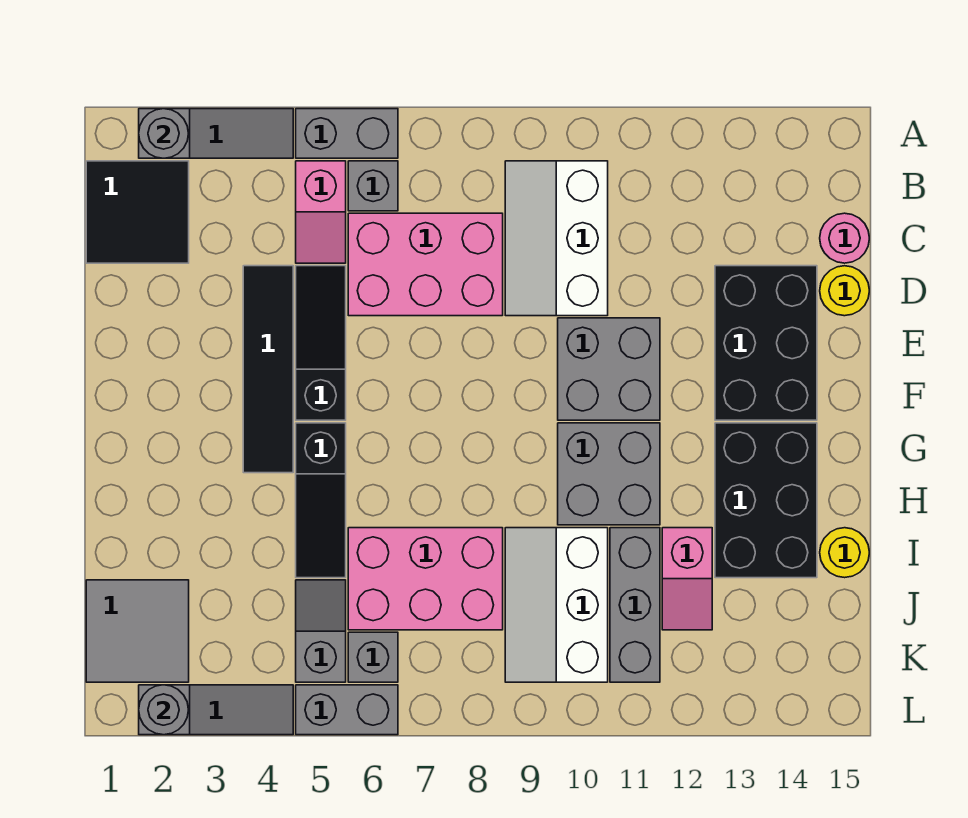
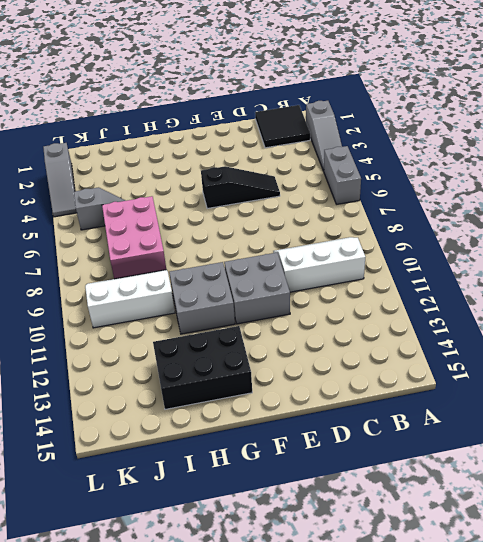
none -> pink 1x2 slope [296,161,346,263]
none -> grey 1x1 brick [348,161,398,211]
none -> pink 2x3 brick [348,213,503,316]

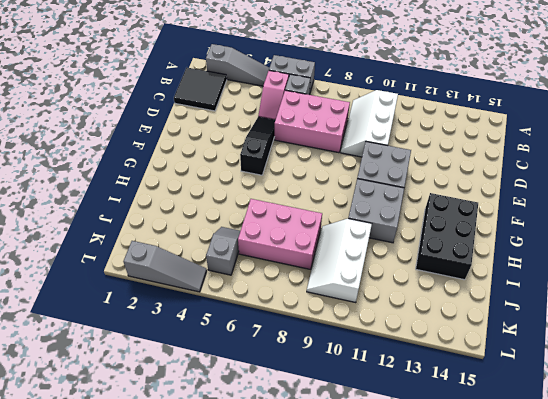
none -> pink 1x1 round brick [820,213,869,263]
none -> black 1x4 tile [243,266,293,473]
none -> black 2x3 brick [715,266,817,420]

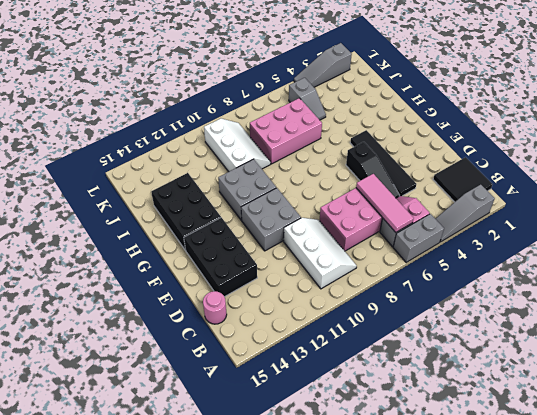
pink 1x3 tile [356,174,414,232] -> none
none -> yellow 1x1 round brick [820,266,869,316]
none -> black 1x3 slope [296,423,346,578]
none -> grey 1x3 brick [610,528,660,682]

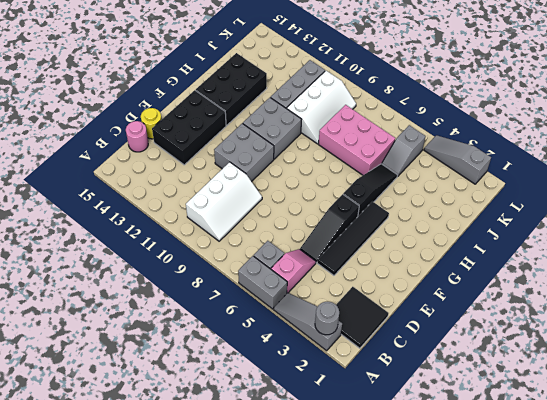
none -> pink 2x3 brick [348,213,503,316]
none -> pink 1x2 slope [662,528,712,630]
none -> yellow 1x1 round brick [820,528,869,578]

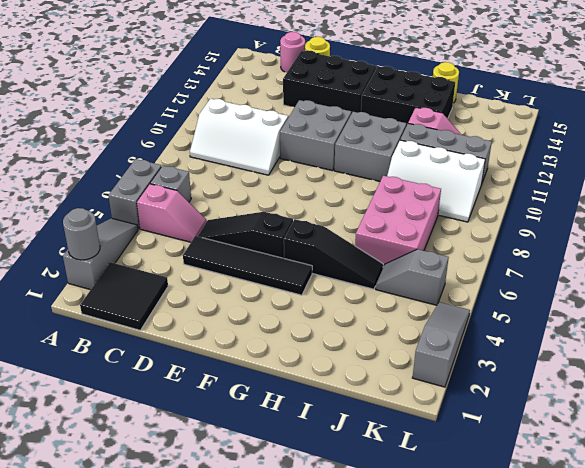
none -> pink 2x3 brick [348,213,503,316]
none -> grey 2x2 tile [86,580,189,682]
none -> grey 1x1 brick [348,632,398,682]

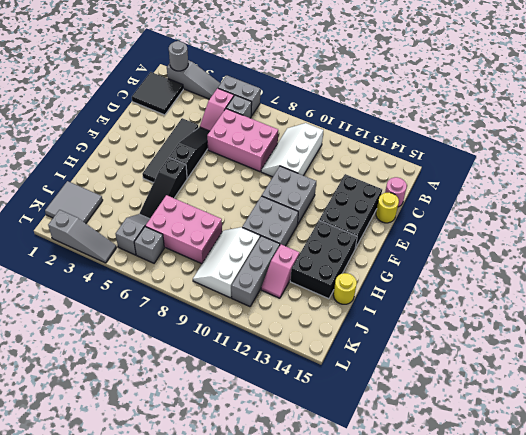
none -> grey 1x2 brick [296,685,398,735]
none -> grey 1x1 round brick [139,685,188,735]

